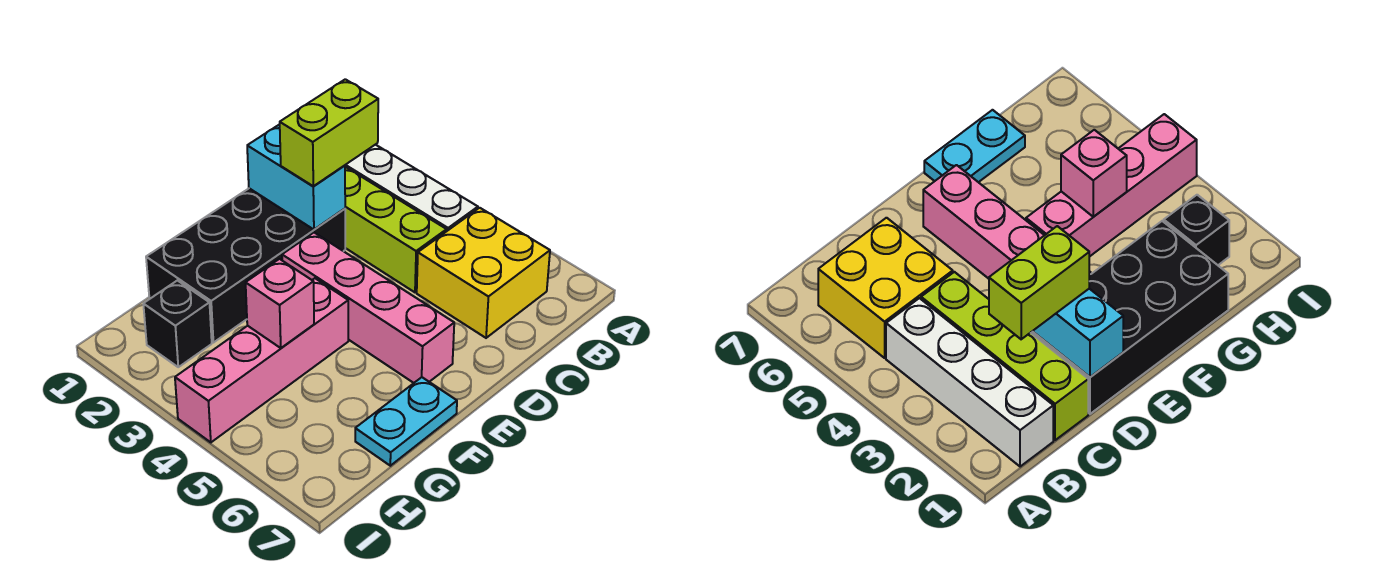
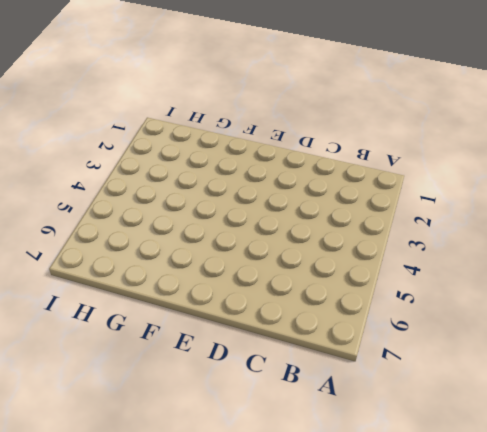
none -> white 1x4 brick [345,145,478,231]
none -> yellow 2x2 brick [417,208,550,338]

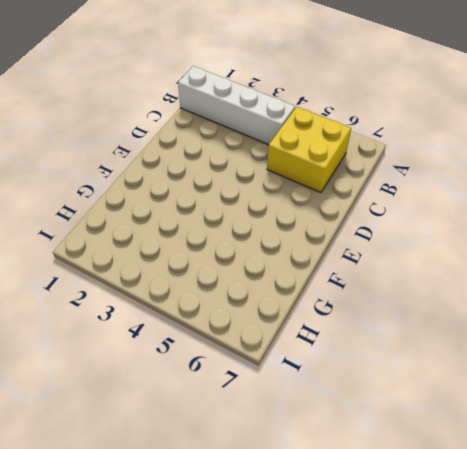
none -> lime 1x4 brick [345,167,447,292]
none -> black 2x4 brick [146,188,345,343]

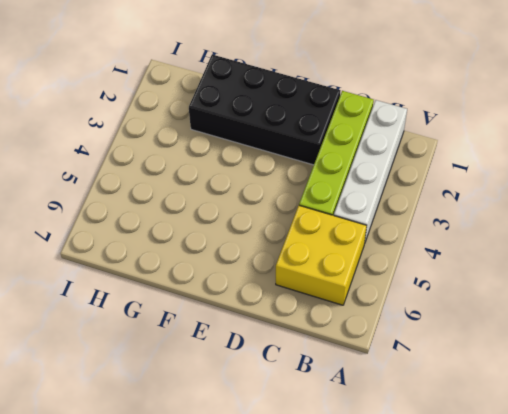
none -> pink 1x4 brick [282,233,454,383]
none -> pink 1x4 brick [175,278,348,442]

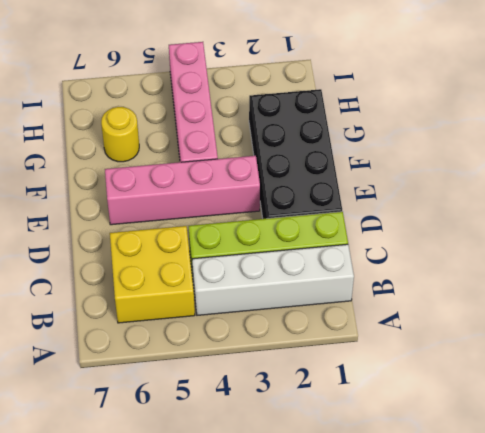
yellow 1x1 round brick [101,107,139,162] -> none
none -> cyan 1x2 plate [355,377,457,466]
none -> black 1x1 brick [143,280,212,367]

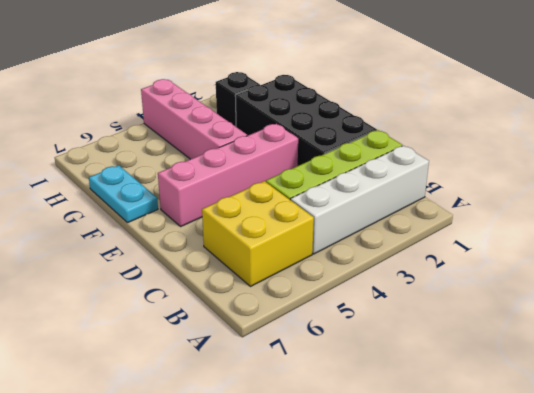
none -> cyan 1x2 brick [247,125,345,229]
none -> pink 1x1 brick [246,259,314,348]

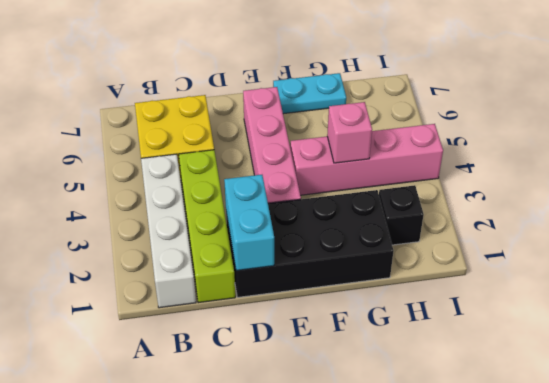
none -> lime 1x2 brick [280,79,378,186]

